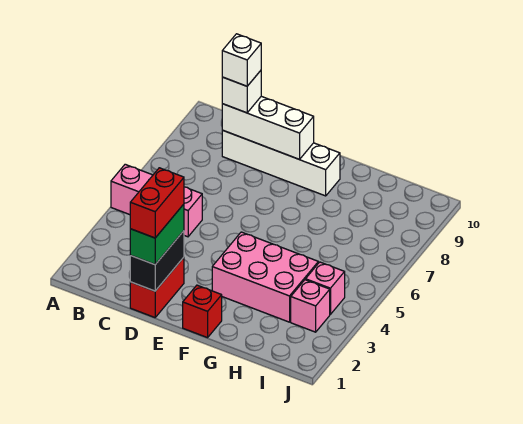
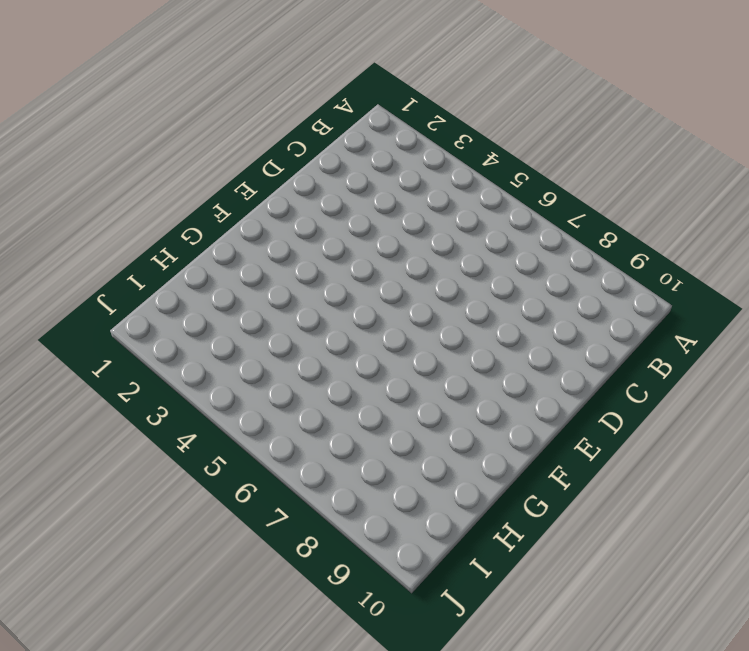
none -> pink 1x3 brick [111,164,202,237]
none -> white 1x4 brick [222,130,340,196]
none -> red 1x2 brick [130,257,184,317]

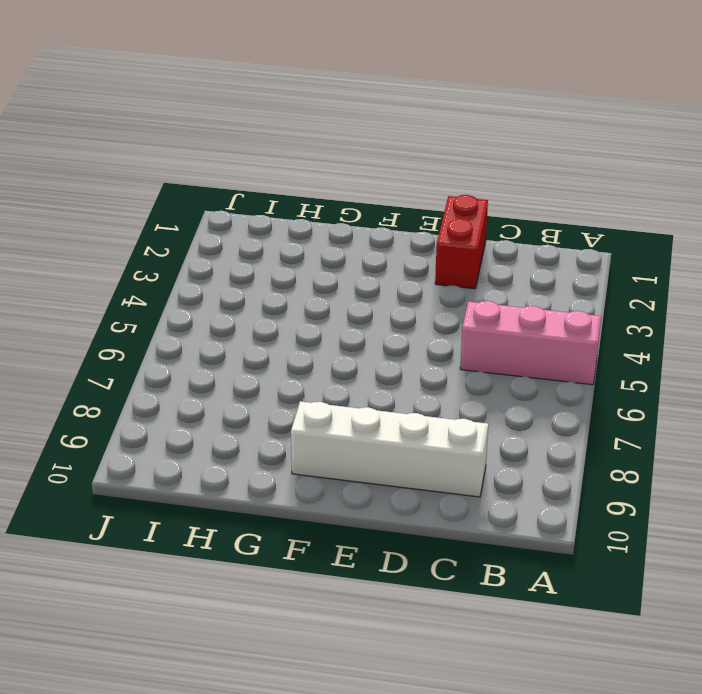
none -> red 1x1 brick [183,285,222,338]
none -> pink 2x3 brick [212,232,318,322]
none -> pink 1x1 brick [291,280,330,332]

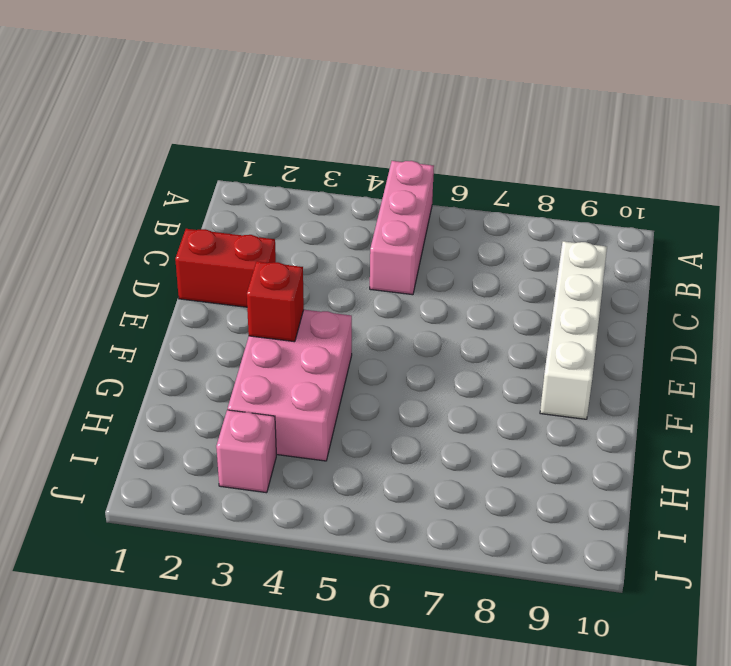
red 1x1 brick [247,261,304,342] -> red 1x1 brick moved to [183,285,222,338]
none -> pink 1x1 brick [306,262,345,314]
none -> white 1x3 brick [222,96,314,159]
none -> black 1x2 brick [130,231,184,291]

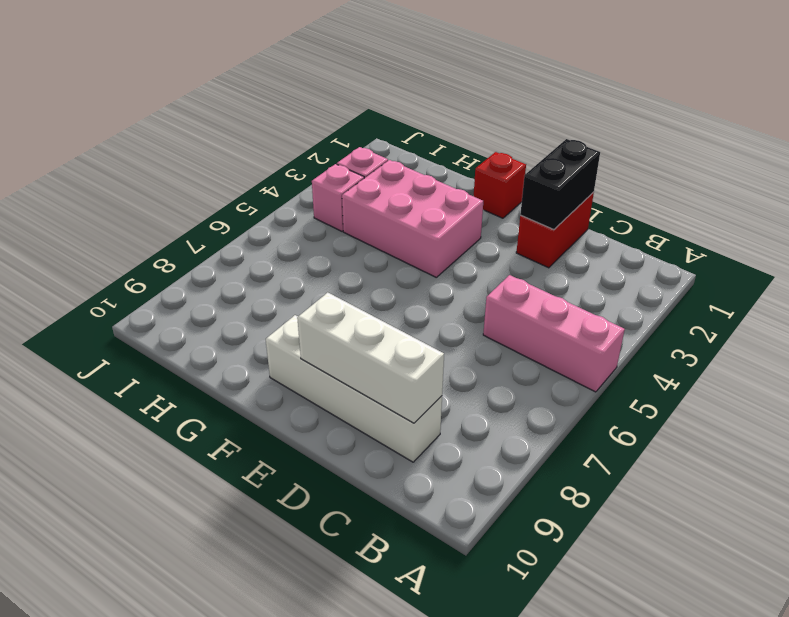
none -> white 1x1 brick [222,71,261,113]
none -> green 1x2 brick [130,204,184,264]
none -> white 1x1 brick [222,34,261,86]

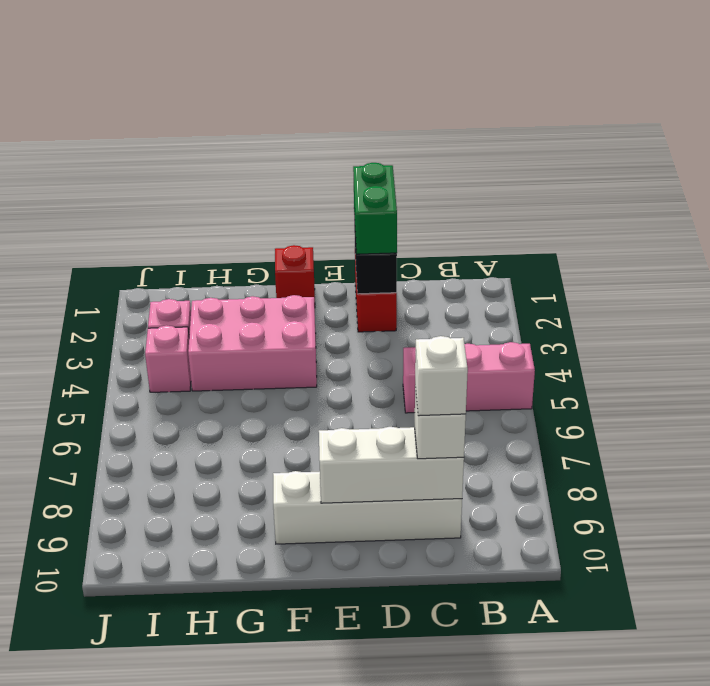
none -> red 1x2 brick [130,168,184,238]

